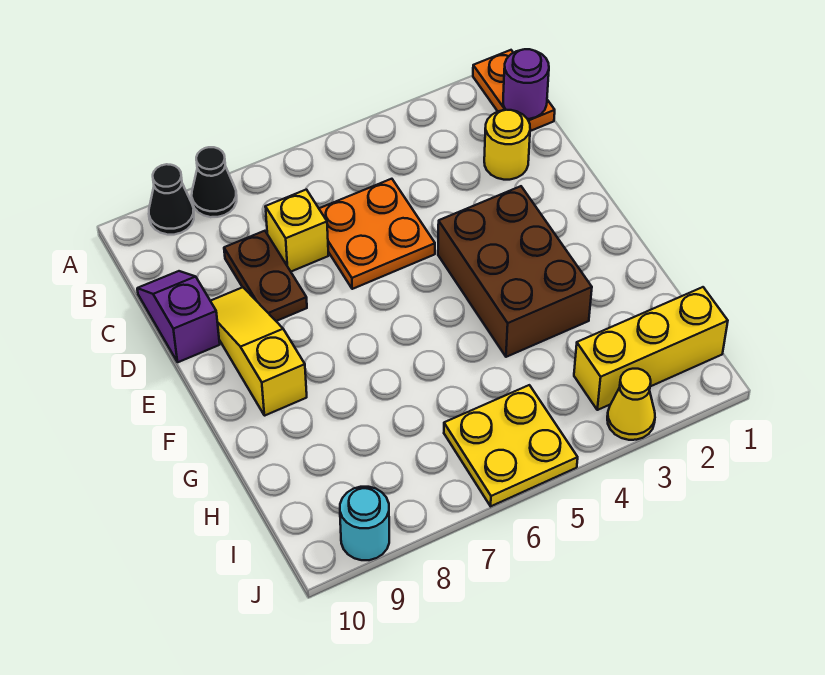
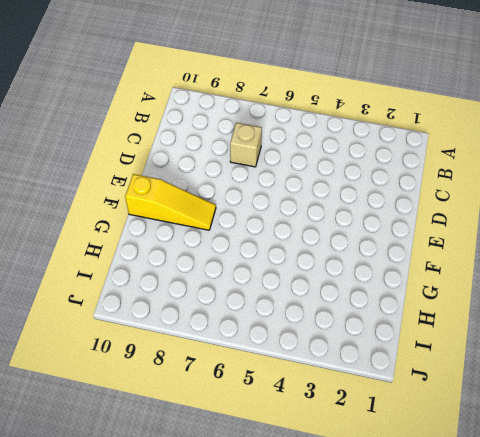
tan 1x1 brick [230,123,262,167] -> yellow 1x1 brick [265,190,329,271]
yellow 1x3 slope [125,174,216,230] -> yellow 1x3 slope turned to [211,287,307,416]
none -> orange 1x2 plate [473,50,555,131]
none -> black 1x1 cone [192,147,237,217]
none -> black 1x1 cone [149,164,194,235]

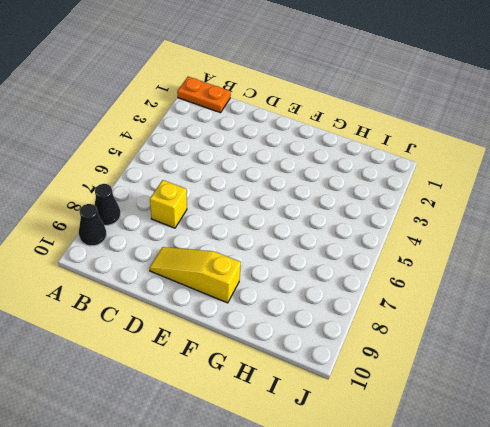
none -> yellow 1x1 round brick [484,110,530,180]
none -> orange 2x2 plate [319,179,435,289]
none -> brown 1x2 plate [224,231,307,321]

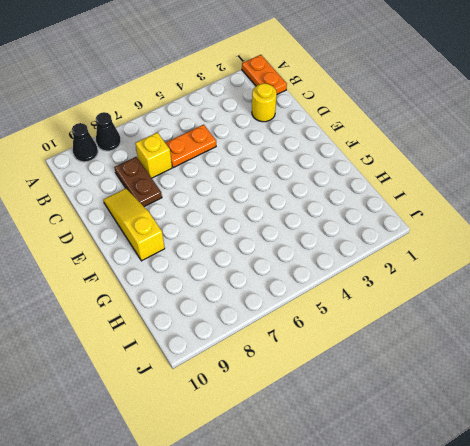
orange 1x2 plate [166,125,216,168] -> orange 2x2 plate [319,179,435,289]
none -> purple 1x2 slope [137,271,220,362]
none -> brown 2x3 brick [438,186,592,357]
none -> yellow 1x3 brick [574,287,728,410]

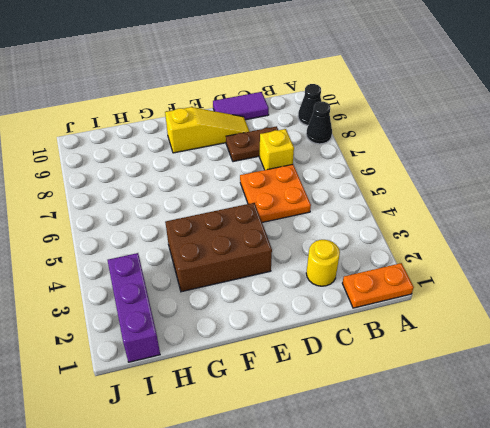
purple 1x2 tile [213,92,269,120] -> purple 1x2 slope [137,271,220,362]
purple 1x3 brick [108,253,160,362] -> yellow 1x3 brick [574,287,728,410]
none -> yellow 2x2 plate [444,385,578,506]
none -> yellow 1x1 cone [607,369,655,440]
none -> cyan 1x1 round brick [340,487,389,560]

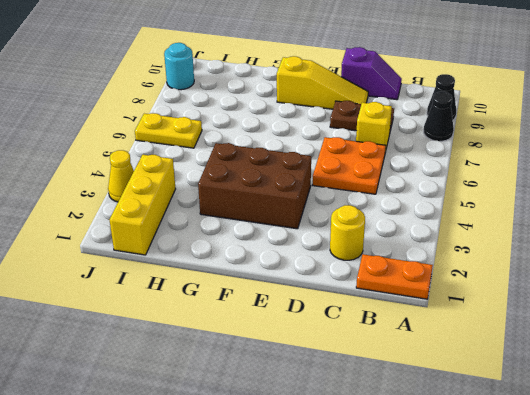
yellow 1x2 plate [135,113,202,148] -> yellow 2x2 plate [444,385,578,506]
none -> purple 1x1 round brick [503,49,549,119]

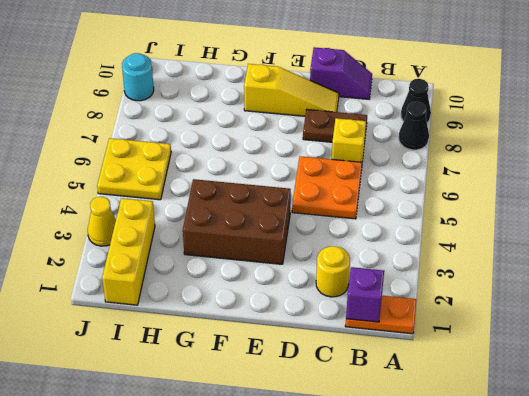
purple 1x1 brick [346,267,384,322] -> purple 1x1 round brick [503,49,549,119]

